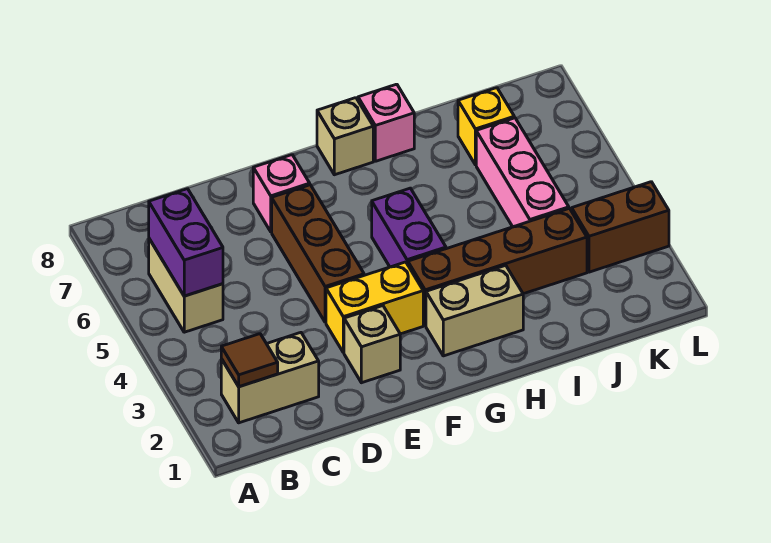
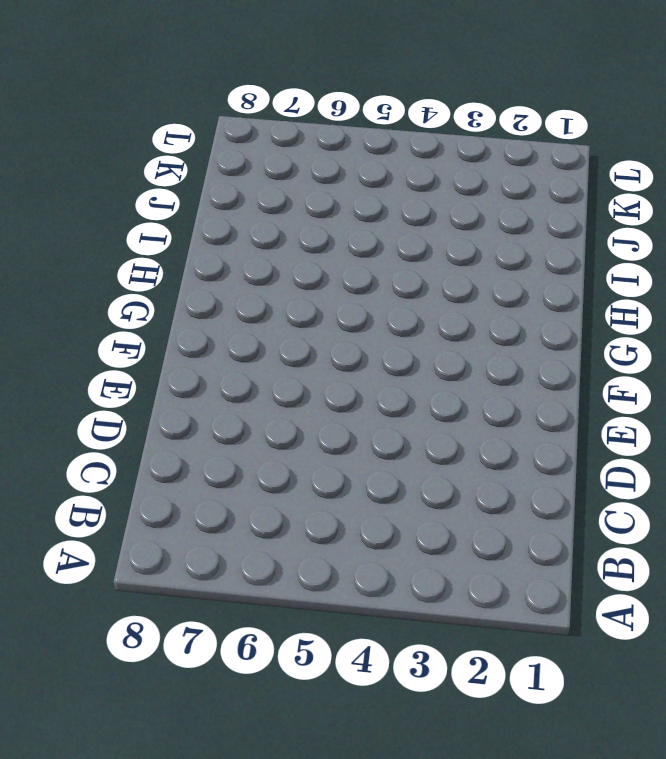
none -> tan 1x2 brick [221,333,319,423]
none -> tan 1x2 brick [149,239,223,332]
none -> tan 1x1 brick [344,306,400,383]

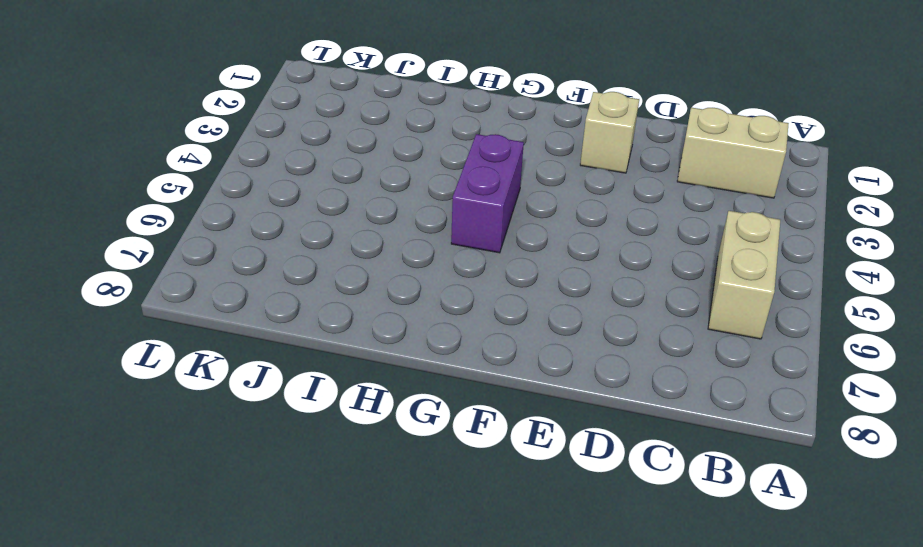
none -> yellow 1x2 brick [326,262,423,353]
none -> brown 1x3 brick [272,185,364,322]
none -> pink 1x1 brick [253,155,310,232]

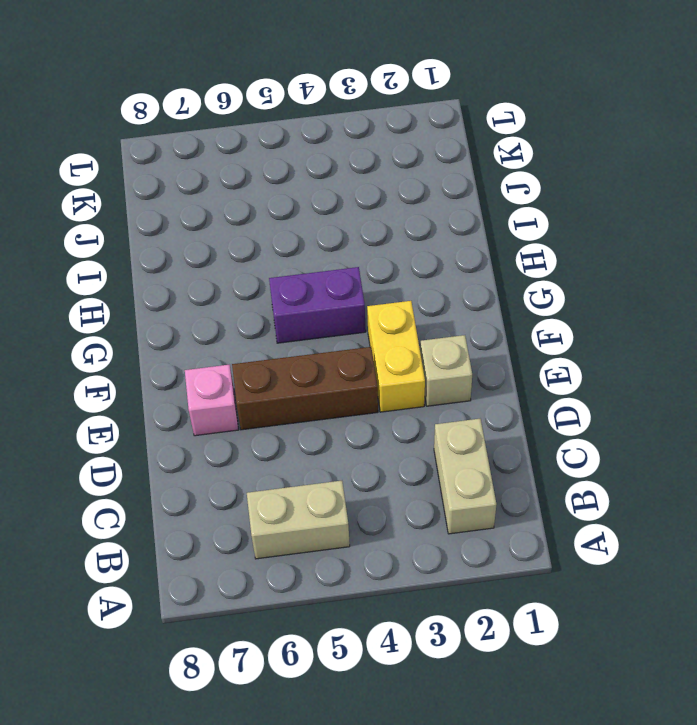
none -> tan 1x2 brick [426,265,523,356]
none -> brown 1x4 brick [408,209,587,326]
none -> tan 1x1 brick [317,98,373,175]

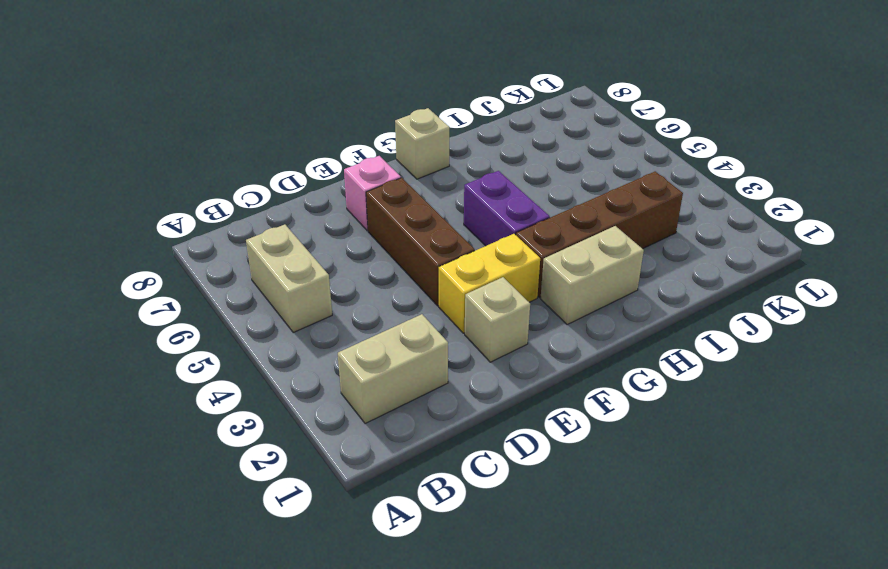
none -> pink 1x1 brick [358,84,414,161]
none -> pink 1x3 brick [476,118,569,227]
none -> yellow 1x1 brick [458,88,514,165]

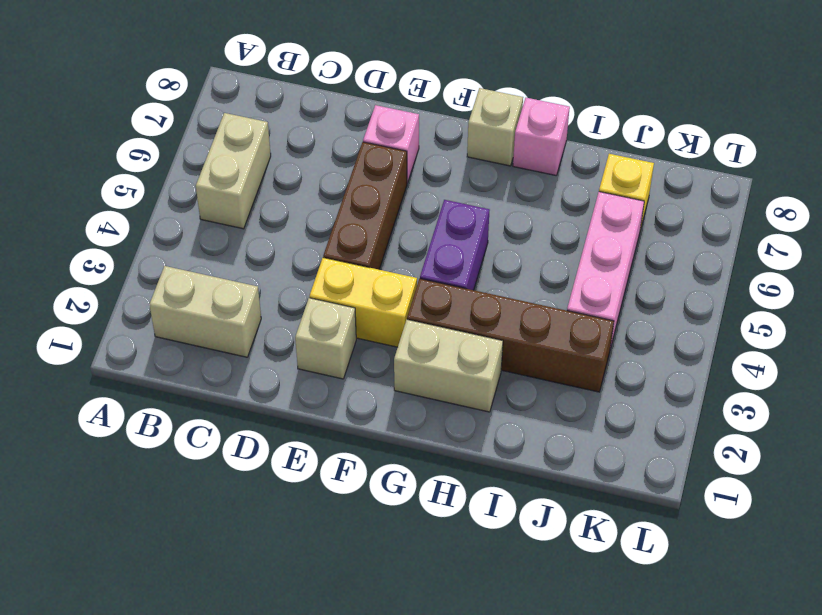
none -> brown 1x2 brick [572,182,669,272]
none -> brown 1x1 tile [221,334,278,386]
none -> purple 1x2 brick [149,189,223,296]

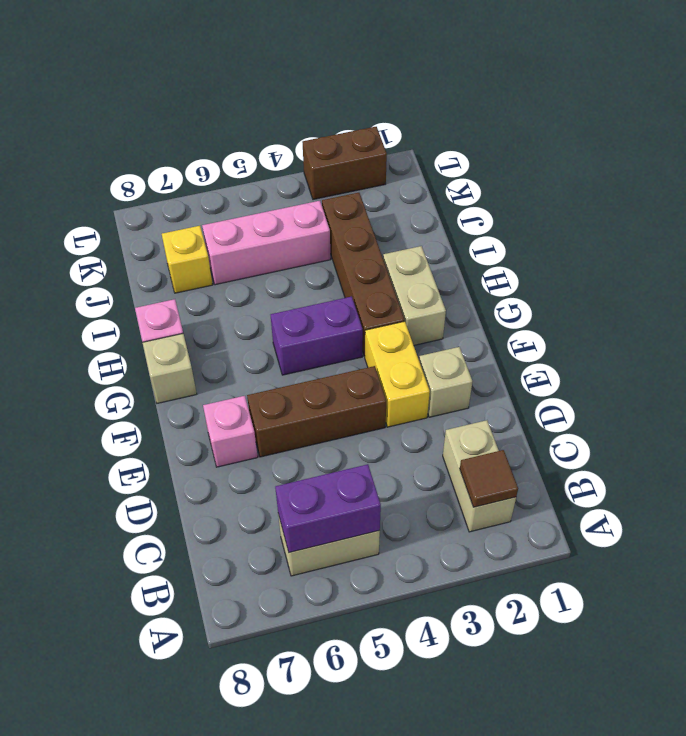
brown 1x2 brick [303,127,387,200] -> brown 1x2 brick turned to [572,182,669,272]

